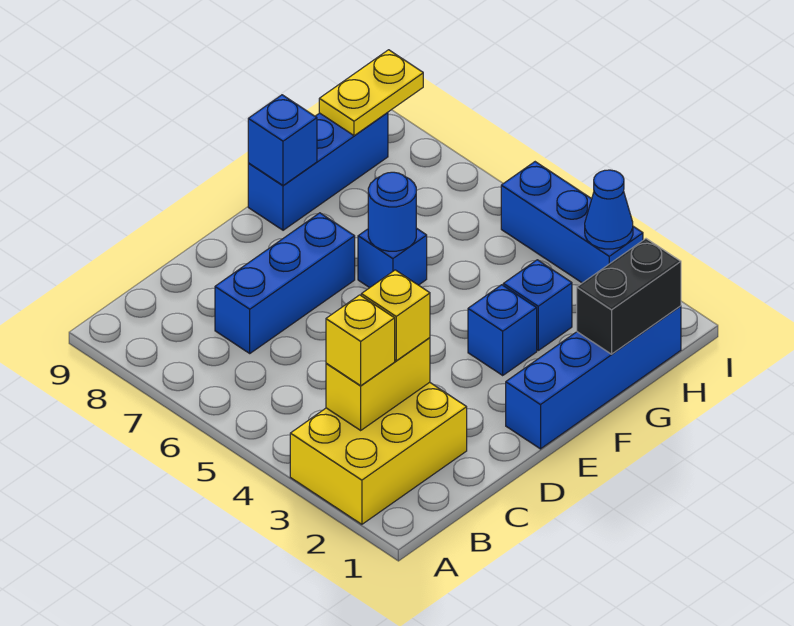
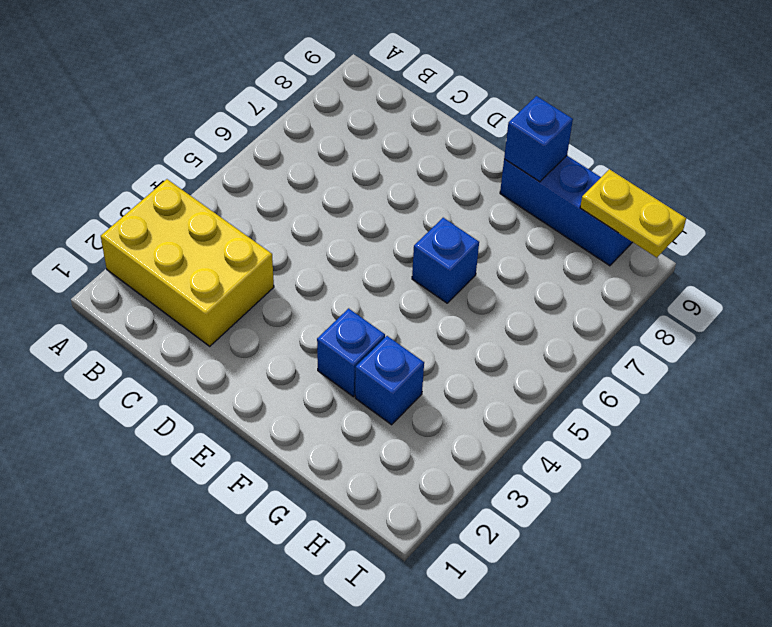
none -> blue 1x3 brick [215,213,355,353]
none -> blue 1x4 brick [506,306,681,449]
none -> blue 1x3 brick [501,162,643,283]

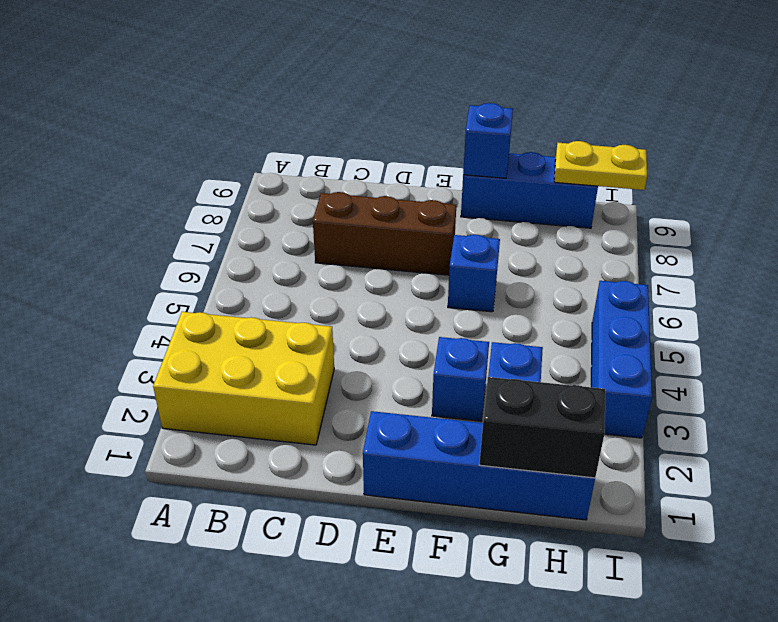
brown 1x3 brick [313,192,456,275] -> blue 1x3 brick [215,213,355,353]
none -> yellow 1x2 brick [326,338,430,430]
none -> blue 1x1 round brick [368,172,416,251]
none -> blue 1x1 cone [585,170,633,249]

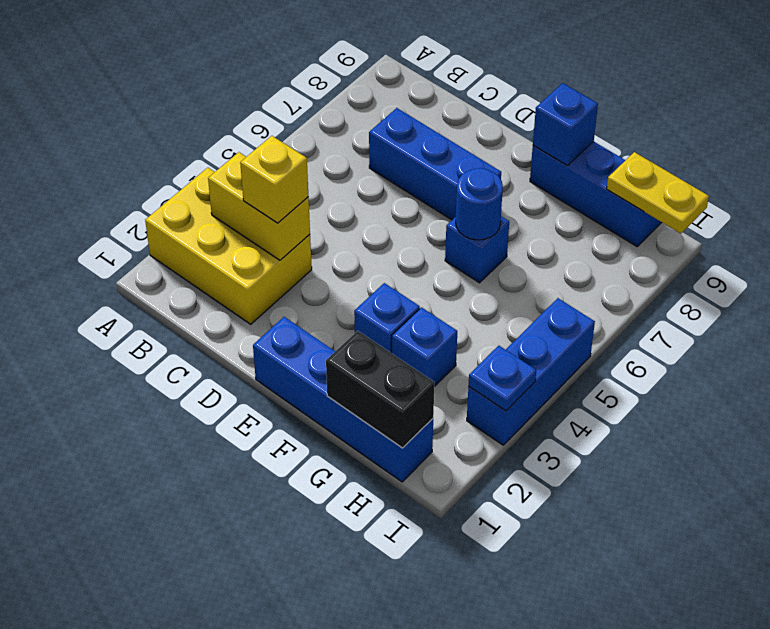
blue 1x1 plate [468,346,536,411] -> blue 1x1 cone [585,170,633,249]
none -> yellow 1x1 brick [326,295,395,386]

